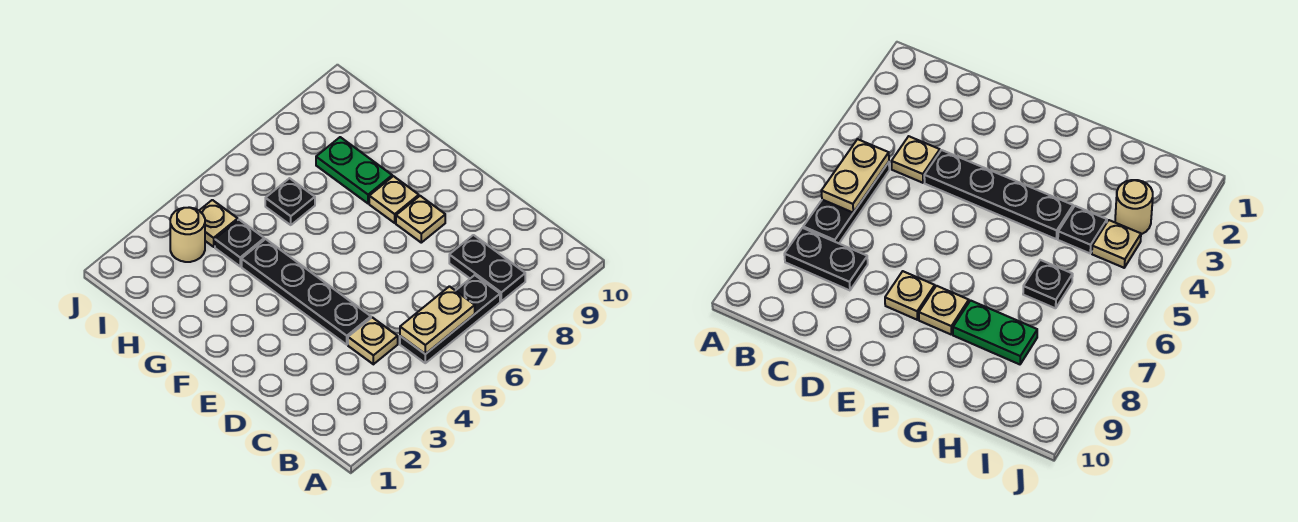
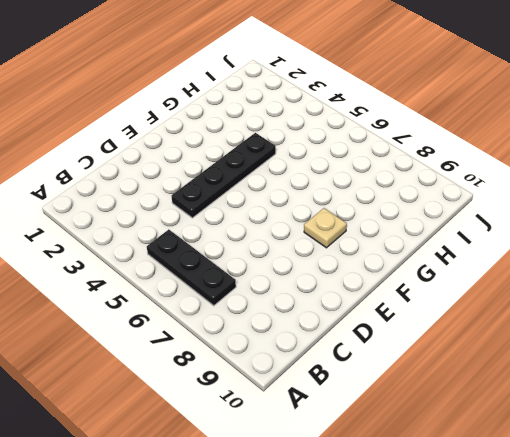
none -> black 1x2 plate [449,235,525,301]
none -> tan 1x1 plate [348,317,398,364]
none -> tan 1x1 plate [396,196,445,243]

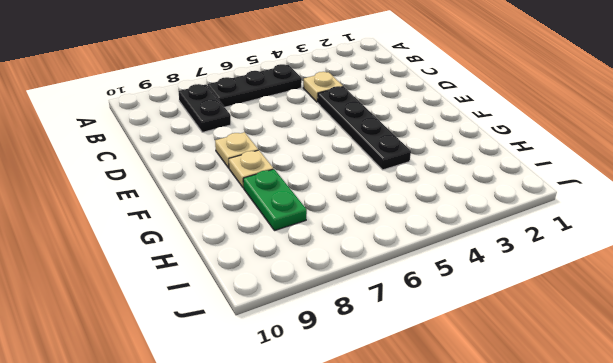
none -> black 1x1 plate [215,220,264,266]
none -> black 1x1 plate [265,178,315,225]
none -> tan 1x1 round brick [170,207,205,262]

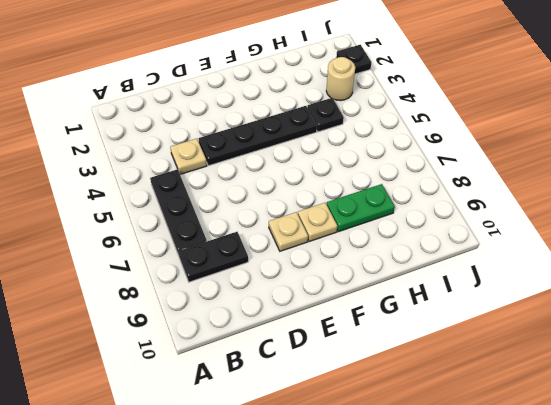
black 1x1 plate [336,45,372,74] -> black 1x1 plate moved to [265,178,315,225]
none -> tan 1x1 plate [199,200,238,247]
none -> tan 1x2 plate [400,286,475,354]

